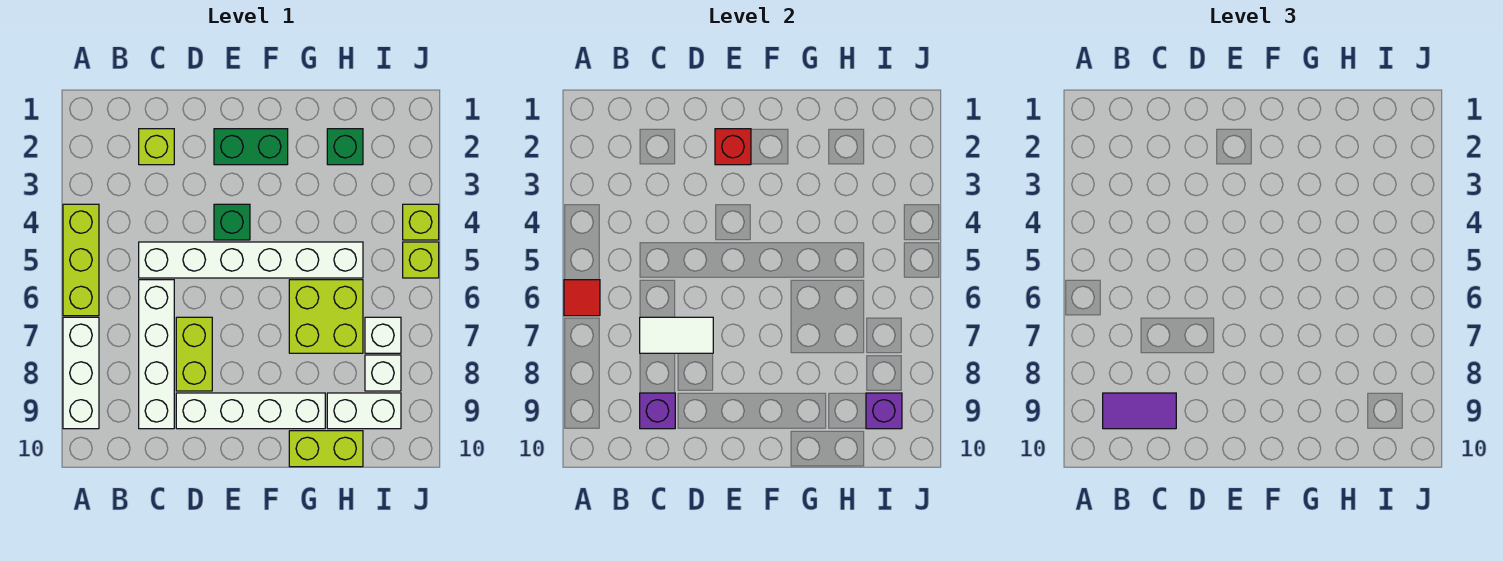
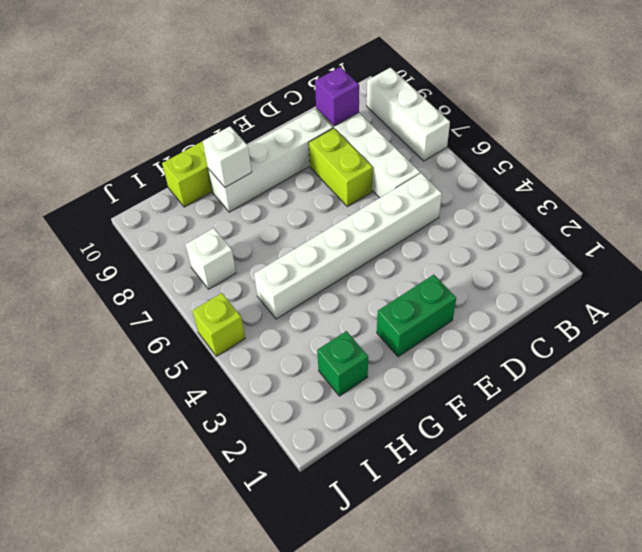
white 1x1 brick [203,127,252,187] -> white 1x1 brick moved to [365,355,401,391]
none -> lime 1x3 brick [63,204,99,316]
none -> lime 1x1 brick [139,129,174,165]
none -> green 1x1 brick [214,204,250,240]

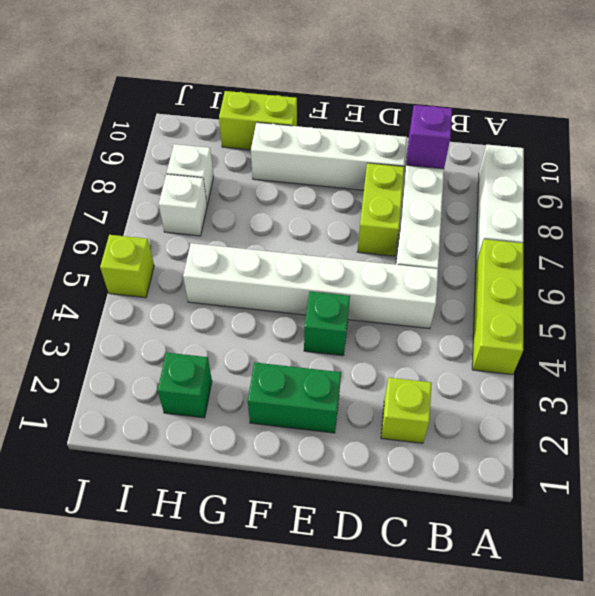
none -> lime 2x2 brick [289,280,363,353]
none -> white 1x2 brick [327,393,401,429]
none -> lime 1x1 brick [403,204,439,240]

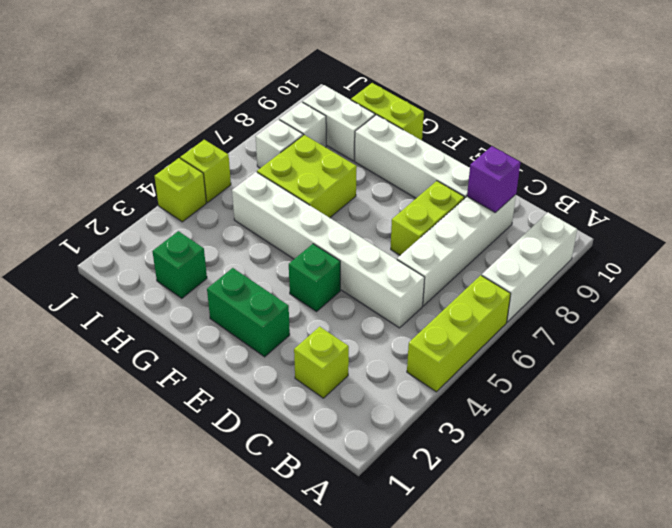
none -> red 1x1 tile [564,280,600,316]
none -> white 1x2 tile [640,317,713,353]
none -> red 1x1 brick [715,129,751,165]

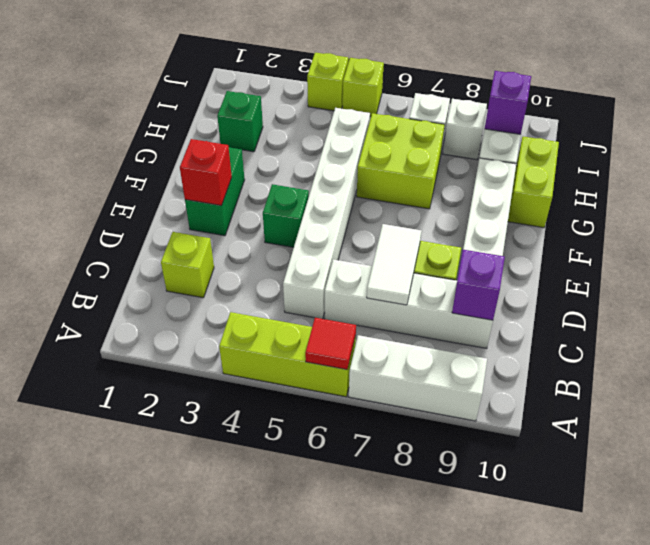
none -> purple 1x2 tile [1103,393,1176,429]

